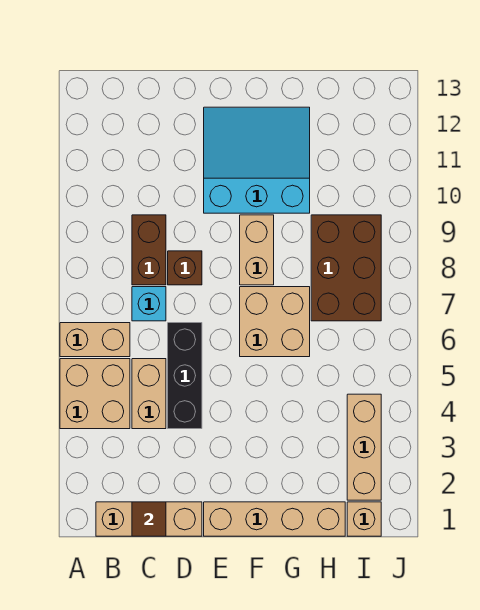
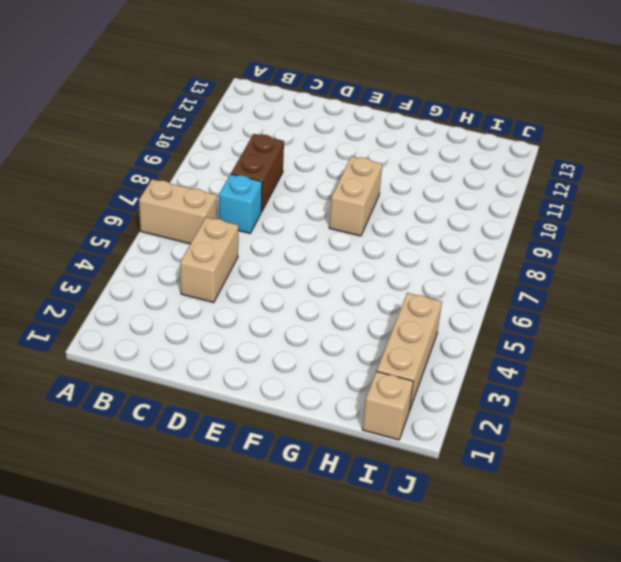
none -> tan 2x2 brick [60,359,130,429]
none -> tan 1x3 brick [96,502,202,536]
none -> black 1x3 brick [168,323,202,429]

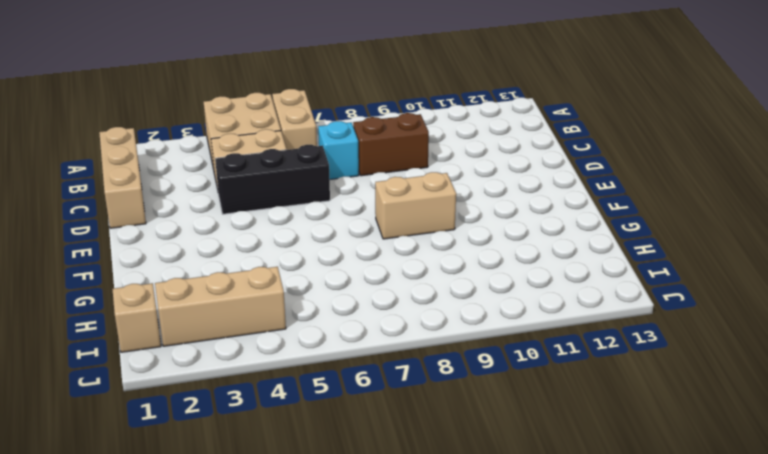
none -> brown 1x1 brick [168,251,202,285]
none -> tan 1x4 brick [204,502,345,536]
none -> cyan 3x3 slope [204,107,310,213]

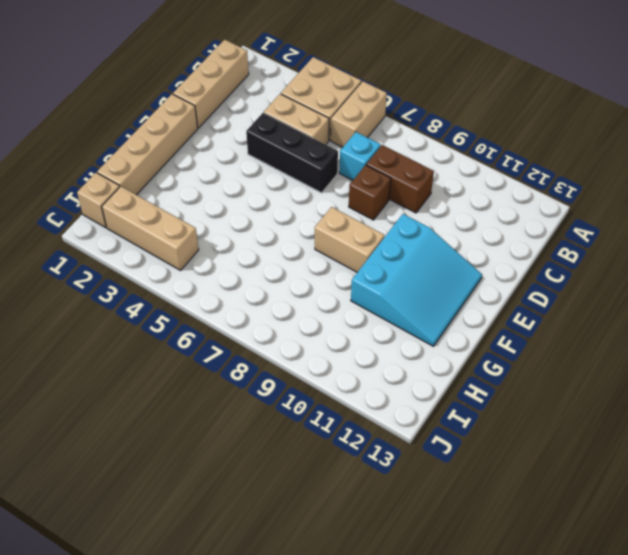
none -> tan 2x2 brick [240,287,310,357]
none -> brown 2x3 brick [311,215,381,321]
none -> brown 1x1 tile [132,502,166,536]

